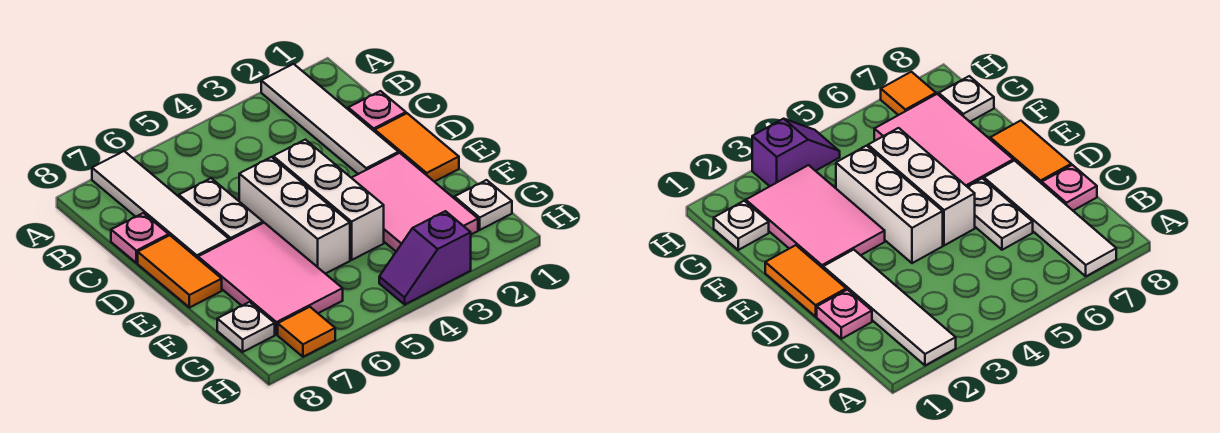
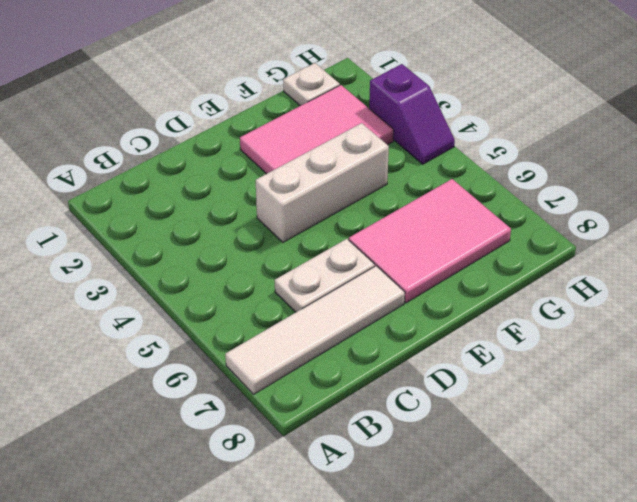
none -> white 1x4 tile [261,64,398,174]
none -> pink 1x1 plate [348,91,406,132]
none -> pink 1x1 plate [111,213,169,263]

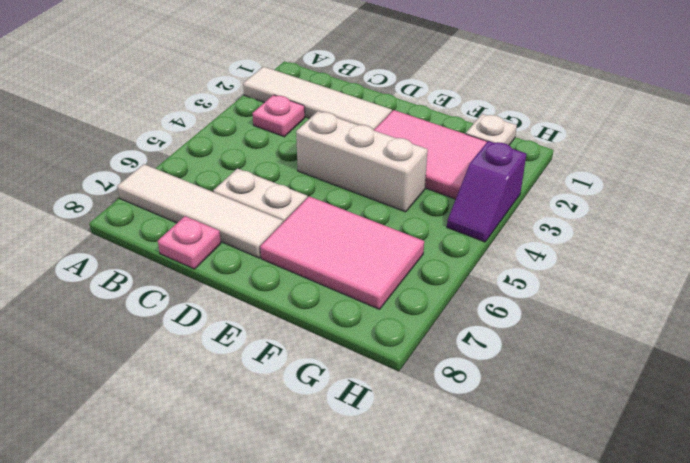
pink 1x1 plate [252,95,305,137] -> pink 1x1 plate moved to [348,91,406,132]
none -> orange 1x2 tile [375,113,459,182]
none -> white 1x3 brick [239,157,350,274]
none -> orange 1x2 tile [138,235,222,308]

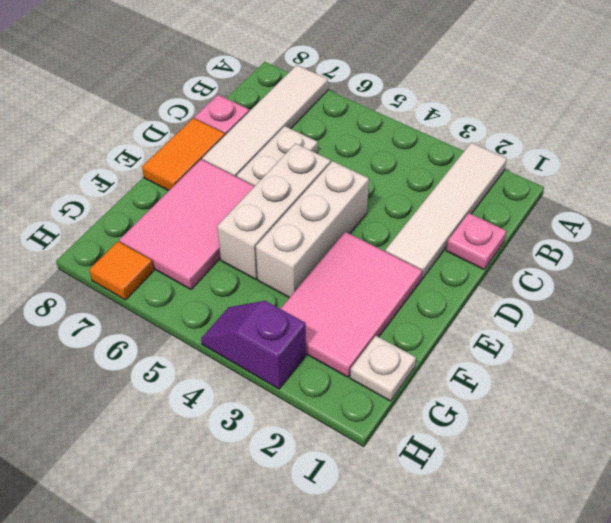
none -> orange 1x2 tile [375,113,459,182]
none -> white 1x1 plate [217,302,275,352]

